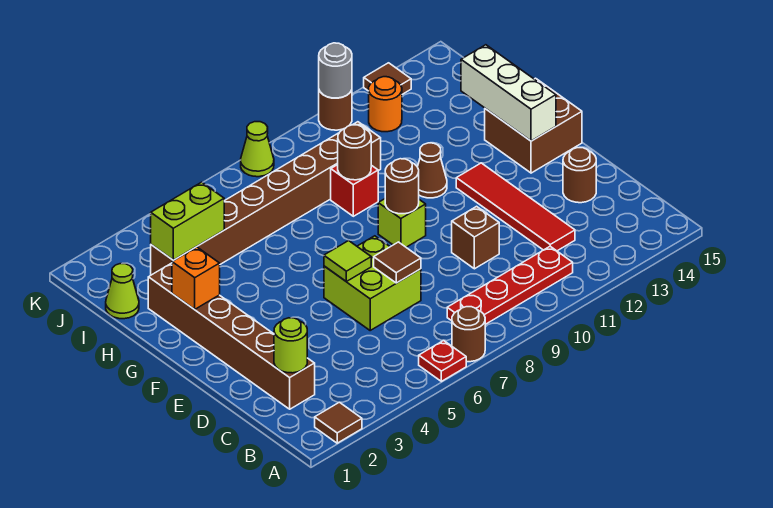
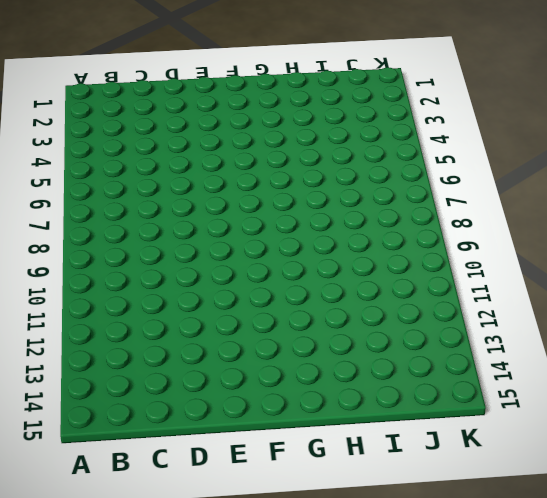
none -> brown 1x1 tile [315,402,362,443]
none -> red 1x1 plate [419,340,466,381]
none -> brown 1x1 round brick [452,307,485,362]

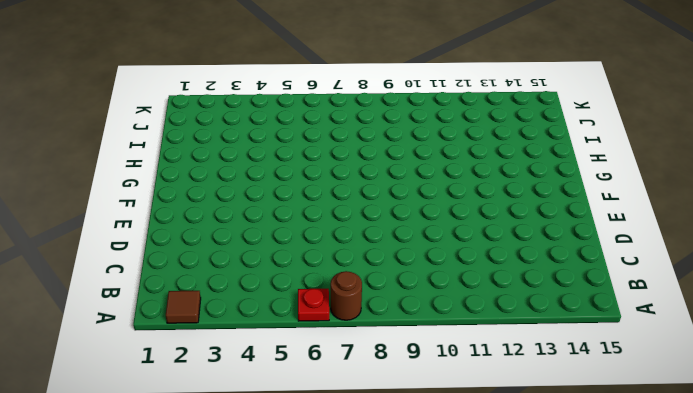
none -> red 1x4 plate [447,246,573,324]
none -> brown 1x6 brick [148,263,315,409]
none -> red 1x4 tile [456,163,575,251]

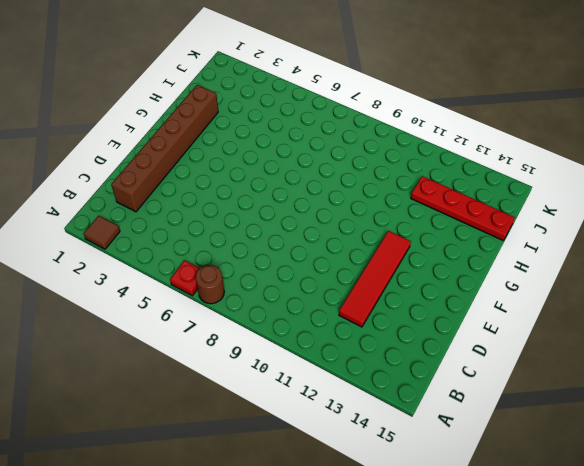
red 1x4 plate [411,176,515,241] -> red 1x4 plate moved to [447,246,573,324]
none -> lime 2x2 brick [324,236,421,330]
none -> brown 1x1 brick [452,206,499,269]
none -> brown 1x1 round brick [563,148,596,203]

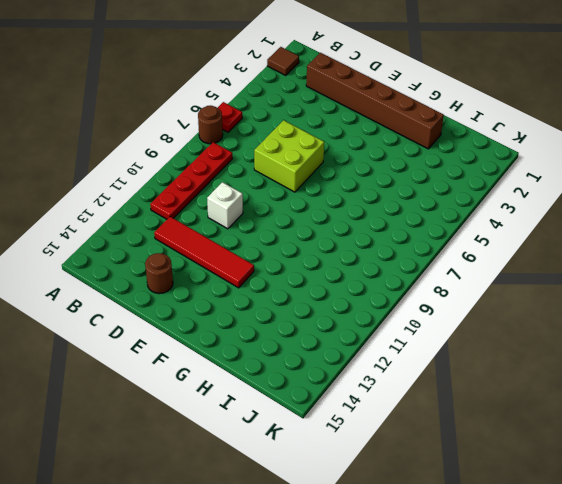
white 1x1 brick [207,182,243,229] -> brown 1x1 brick [452,206,499,269]
none -> lime 1x1 brick [378,199,426,247]
none -> brown 2x2 brick [485,78,582,173]
none -> brown 1x1 cone [418,143,447,198]

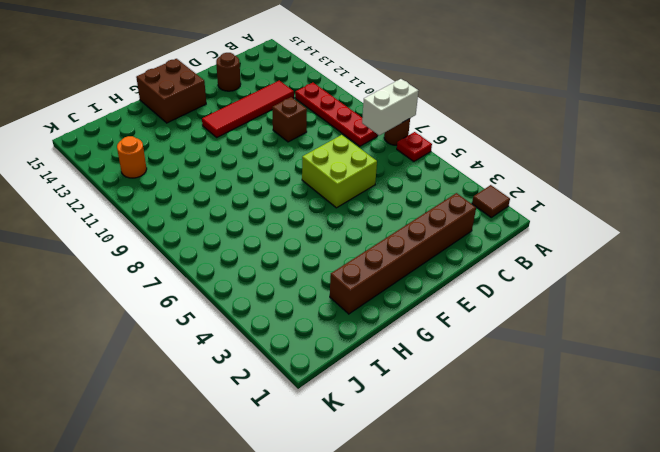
white 1x2 brick [362,79,418,135] -> none
none -> lime 1x1 brick [378,199,426,247]
none -> brown 1x1 cone [418,143,447,198]
none -> red 1x1 brick [331,165,378,216]

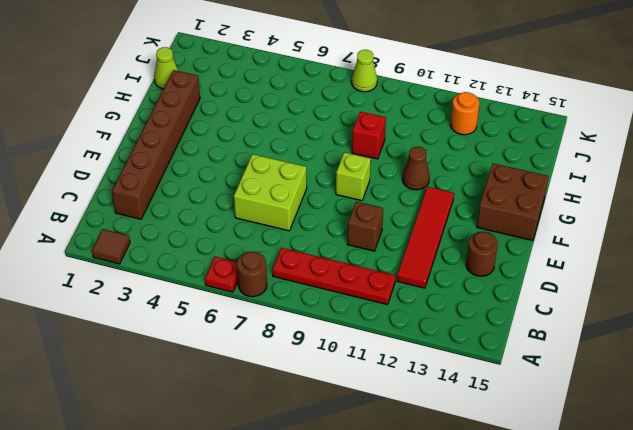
none -> brown 1x8 brick [151,122,381,275]
none -> brown 1x1 round brick [319,90,352,130]
none -> brown 1x1 tile [364,63,411,94]

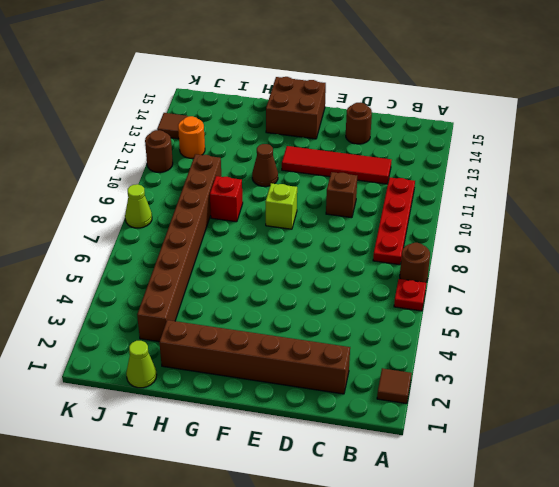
none -> lime 2x2 brick [324,236,421,330]
none -> lime 1x1 round brick [274,318,307,373]
none -> brown 1x1 tile [374,242,421,283]

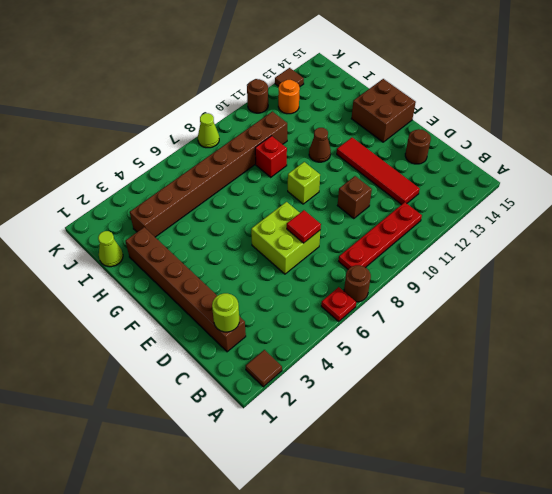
red 1x1 tile [287,210,321,243] -> brown 1x1 tile [374,242,421,283]
none -> lime 1x1 tile [324,241,371,282]
none -> brown 1x1 round brick [385,159,419,214]
none -> white 1x3 brick [461,45,556,141]

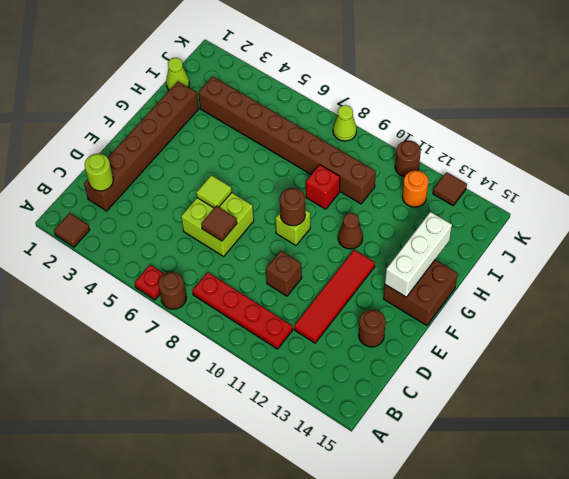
none -> orange 1x1 brick [172,247,220,309]
none -> brown 1x1 round brick [338,125,371,180]
none -> lime 1x2 brick [151,182,224,260]

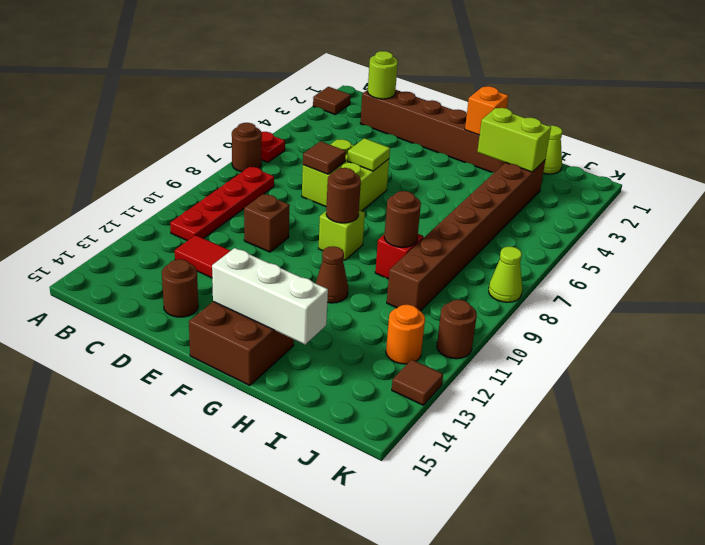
lime 1x2 brick [477,108,551,172] -> lime 1x2 brick turned to [151,182,224,260]
none -> grey 1x1 round brick [319,43,352,98]

